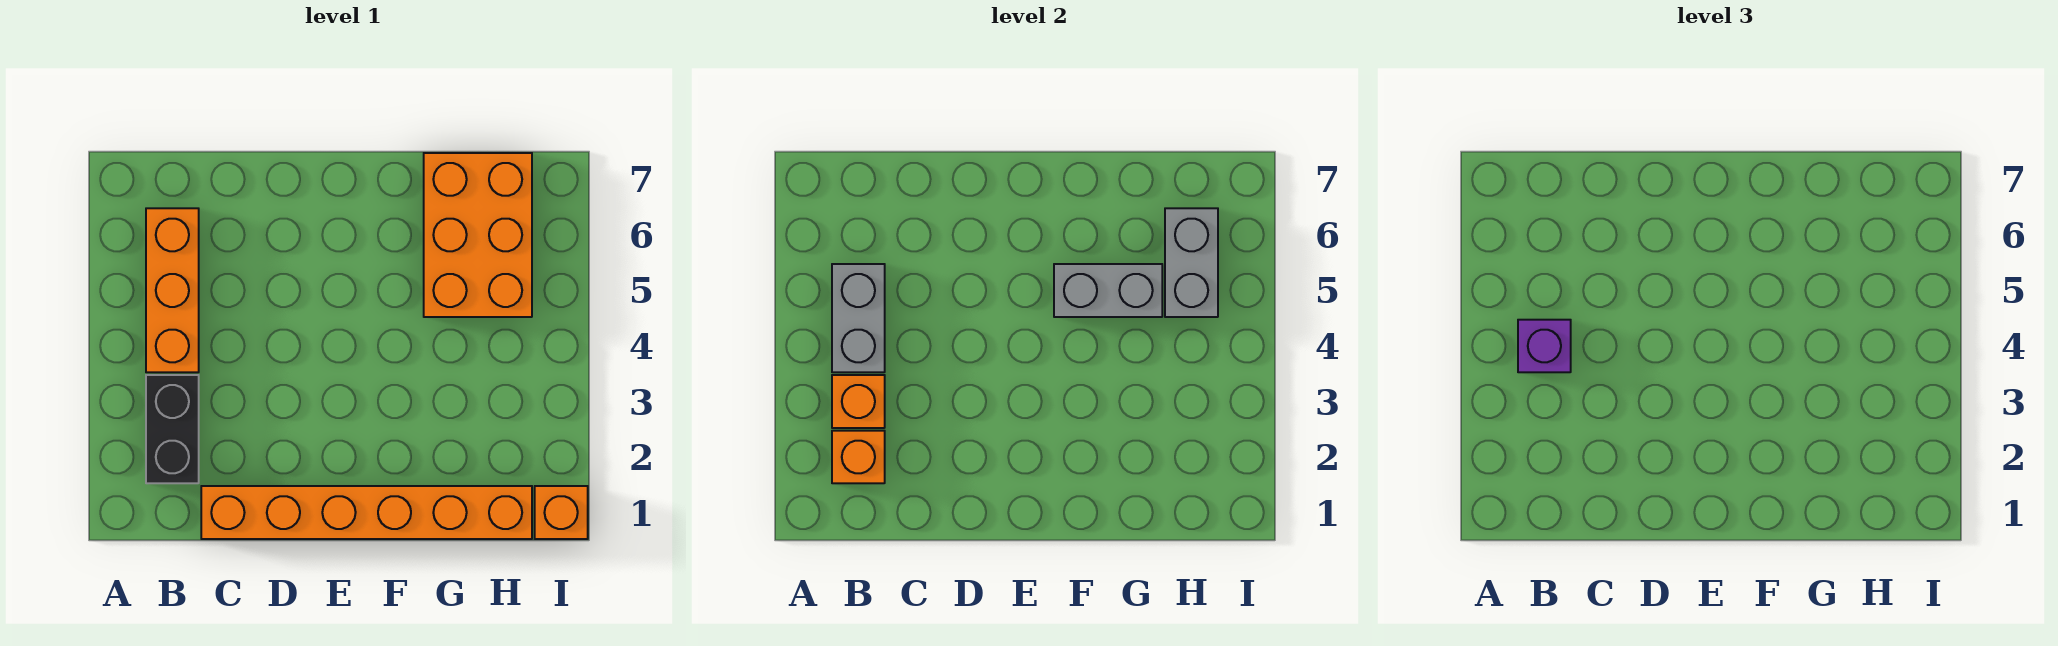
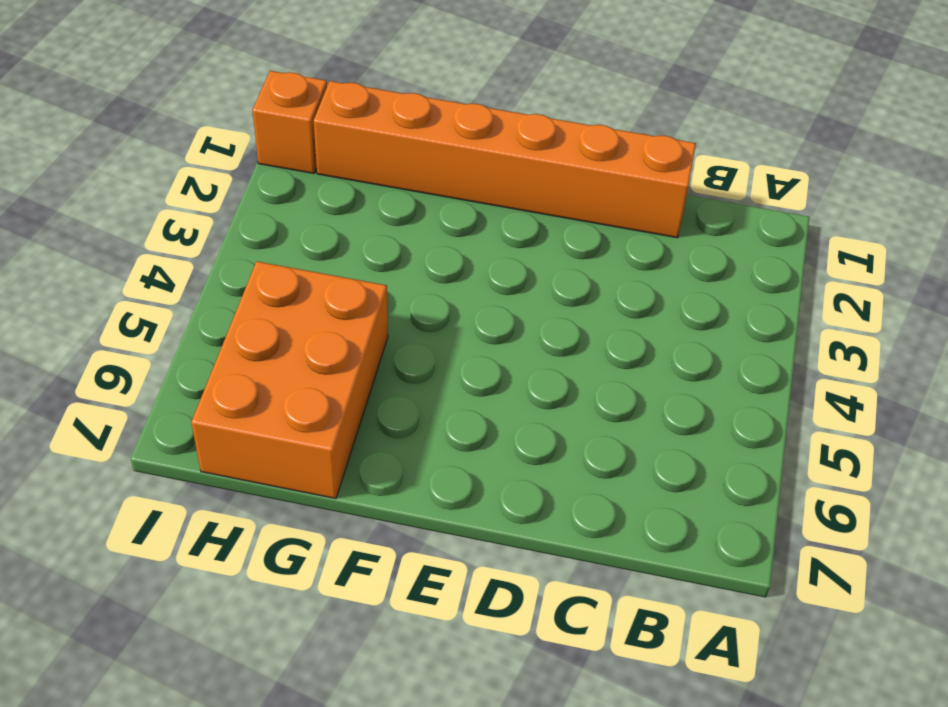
none -> black 1x2 brick [146,375,199,483]
none -> orange 1x3 brick [146,208,199,372]

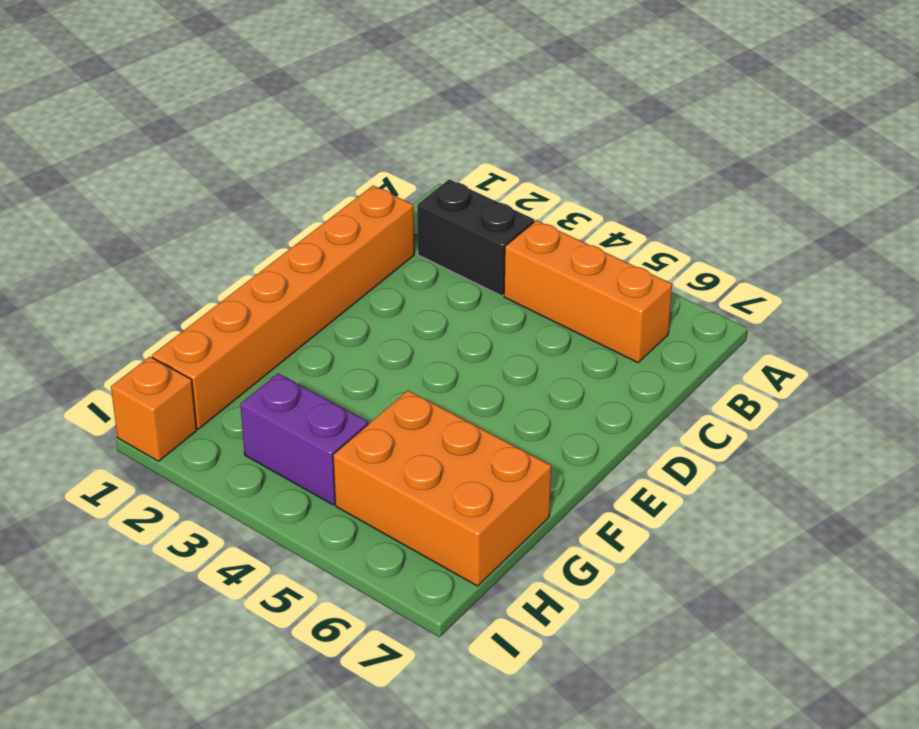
purple 1x2 brick [240,374,368,505] -> none
none -> orange 1x1 brick [832,431,885,483]
none -> orange 1x1 brick [832,375,885,428]

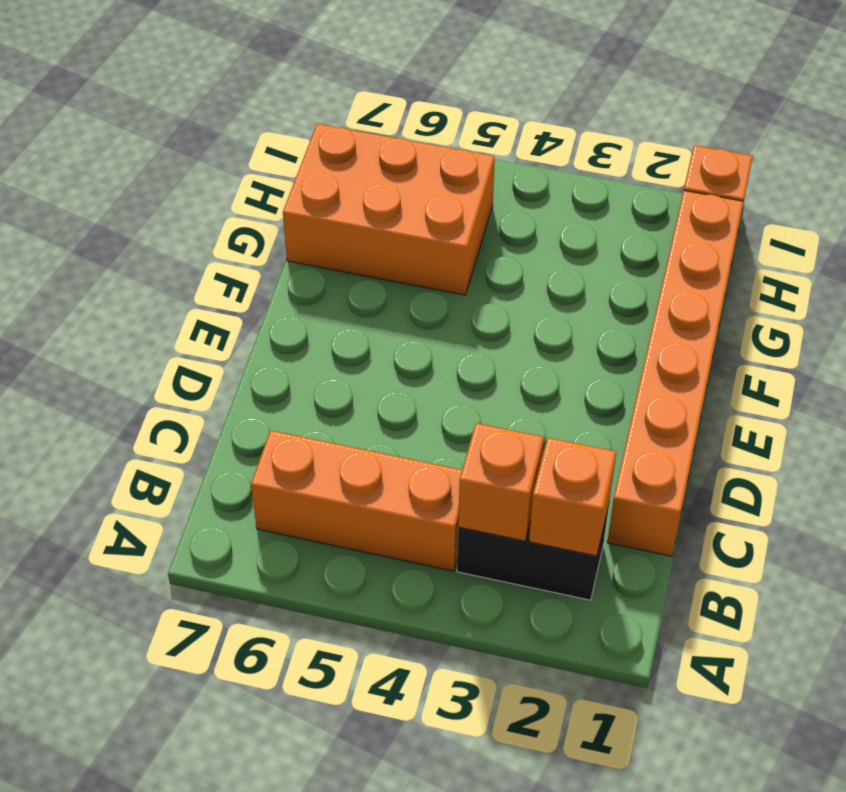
none -> grey 1x2 brick [832,264,885,372]
none -> grey 1x2 brick [1054,264,1162,317]

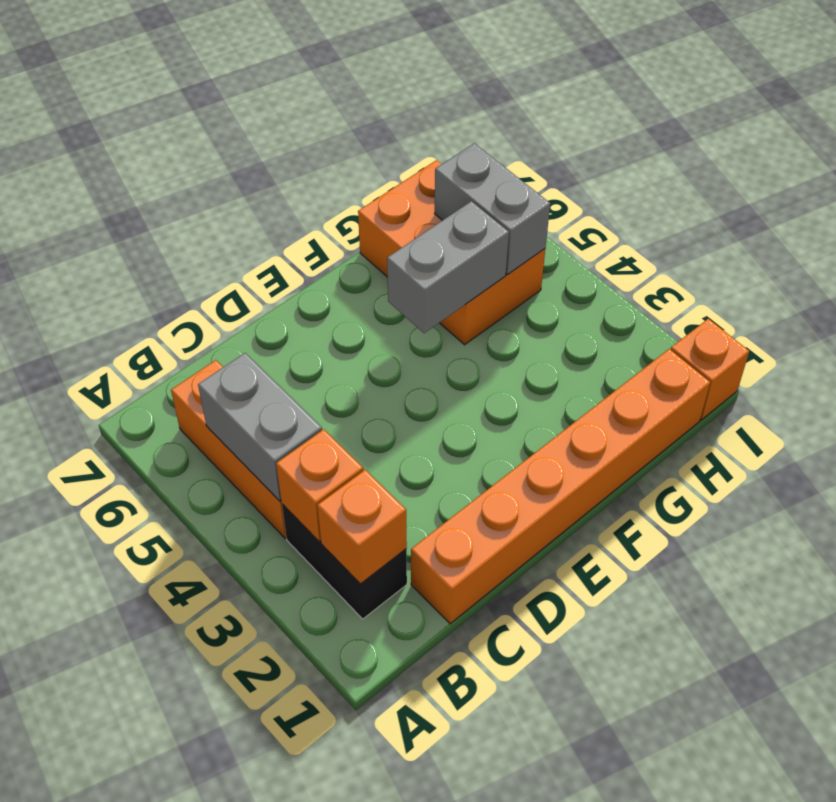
none -> purple 1x1 brick [1518,320,1571,372]

